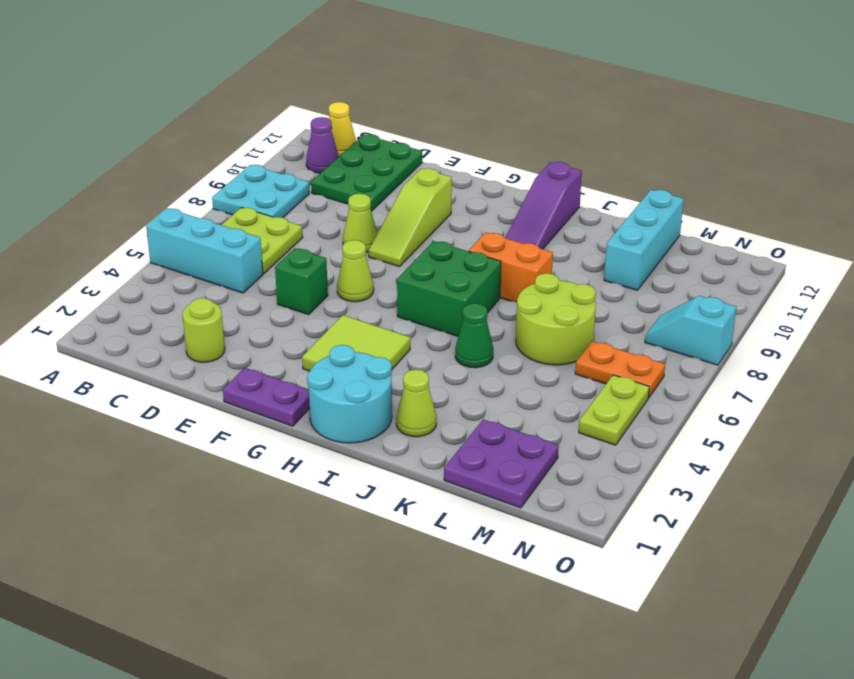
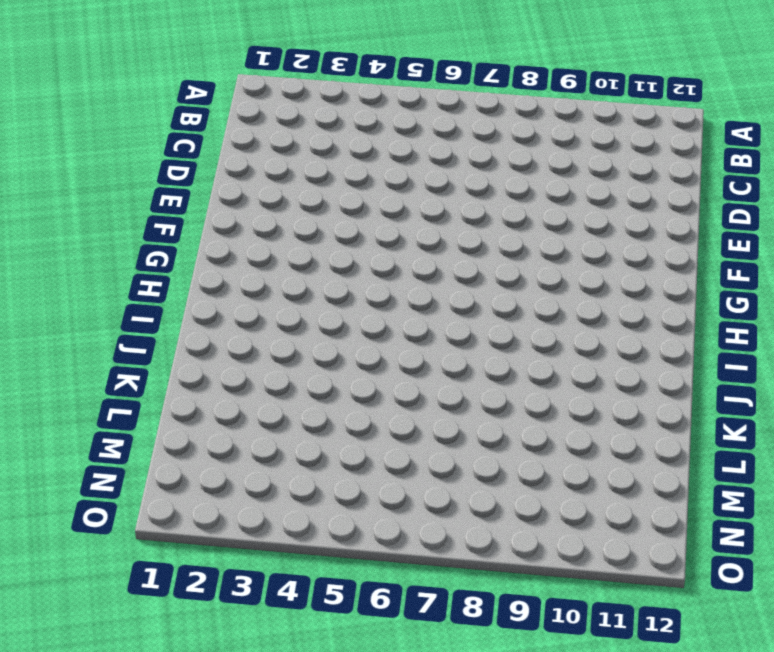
none -> cyan 1x3 brick [146,208,263,293]
none -> cyan 2x2 plate [212,165,309,218]
none -> lime 2x2 plate [222,207,303,274]

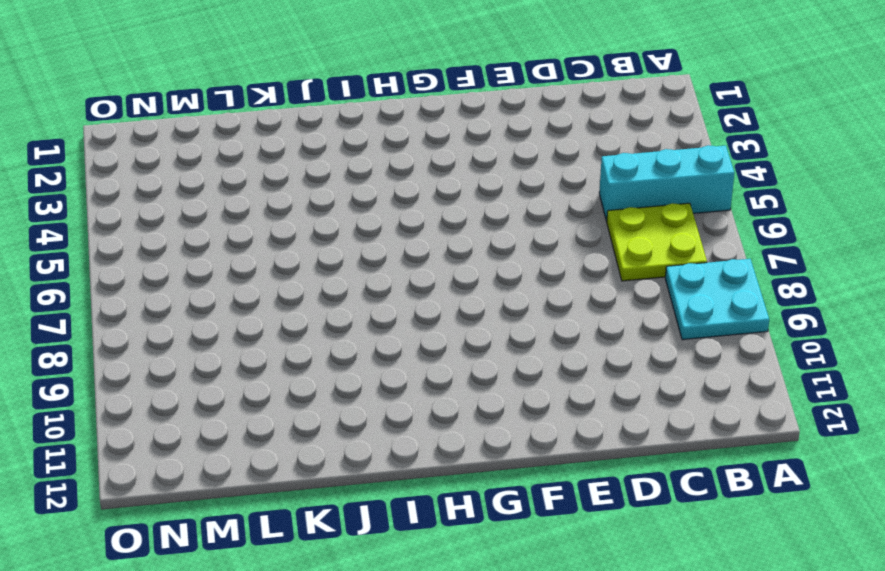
none -> purple 1x1 cone [306,117,339,173]
none -> yellow 1x1 cone [329,102,356,156]
none -> green 2x3 plate [311,134,422,211]

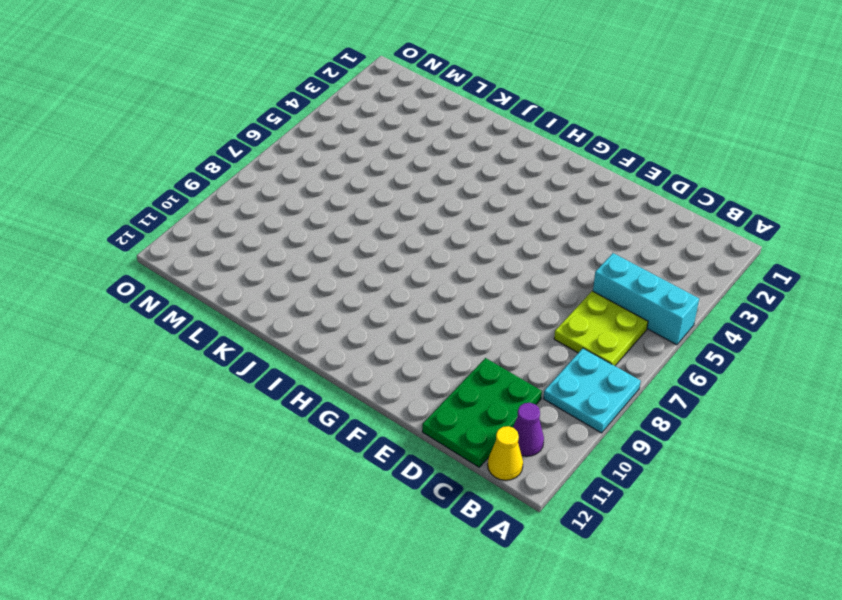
none -> lime 1x1 round brick [183,298,225,362]
none -> green 1x1 brick [275,248,328,315]
none -> lime 1x1 cone [343,194,377,252]

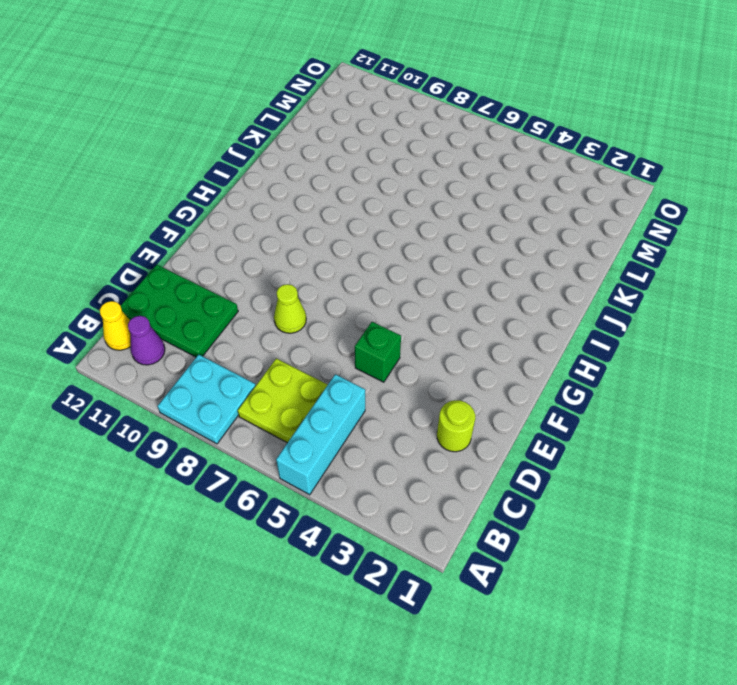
none -> purple 1x2 plate [223,368,310,426]
none -> lime 1x1 cone [337,240,374,302]
none -> lime 1x3 slope [369,168,452,267]

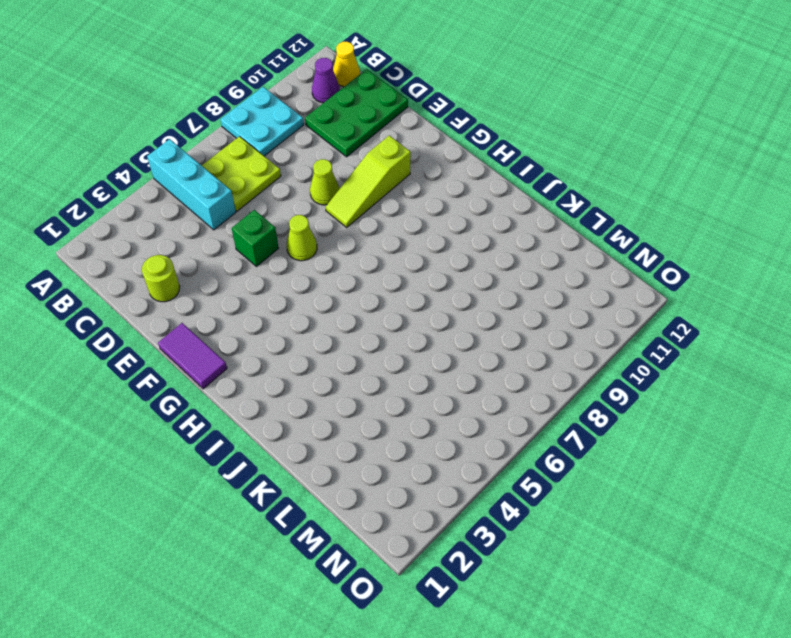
purple 1x2 tile [158,323,227,389] -> purple 1x2 plate [223,368,310,426]
none -> lime 2x2 tile [302,315,410,371]
none -> cyan 2x2 round brick [307,345,392,443]
none -> green 2x2 brick [397,241,501,336]

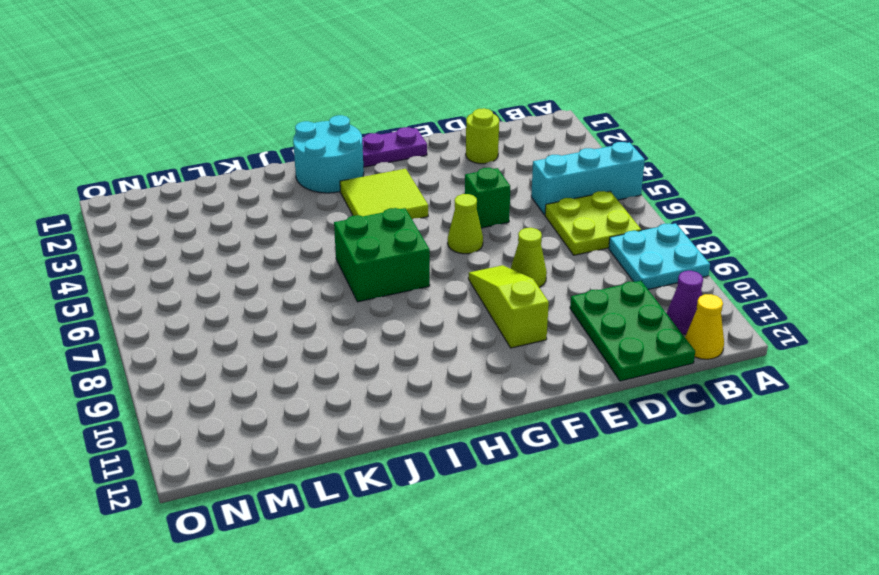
none -> orange 1x2 brick [469,232,553,303]
none -> purple 1x3 slope [505,162,582,249]
none -> lime 1x1 cone [396,369,436,437]

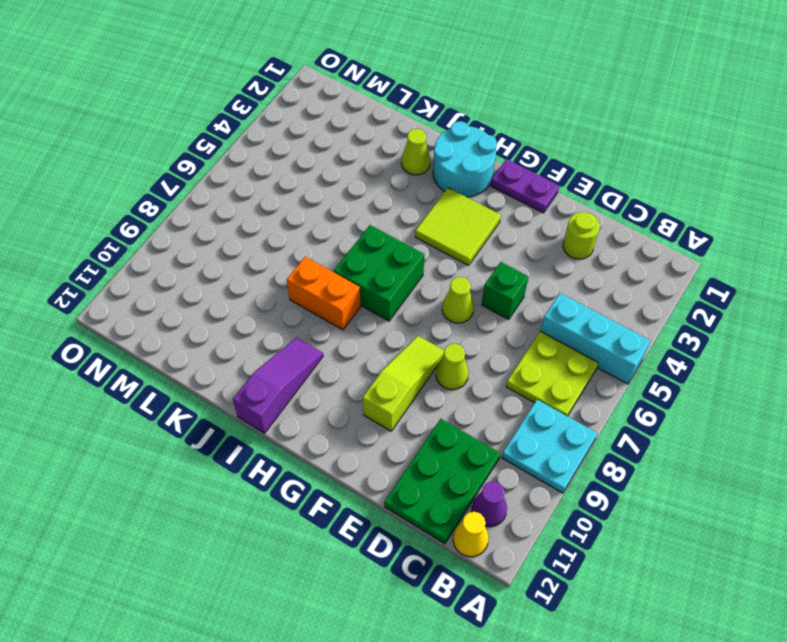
none -> green 1x1 cone [455,303,493,368]
none -> lime 2x2 round brick [516,273,596,365]
none -> purple 2x2 plate [444,419,559,508]

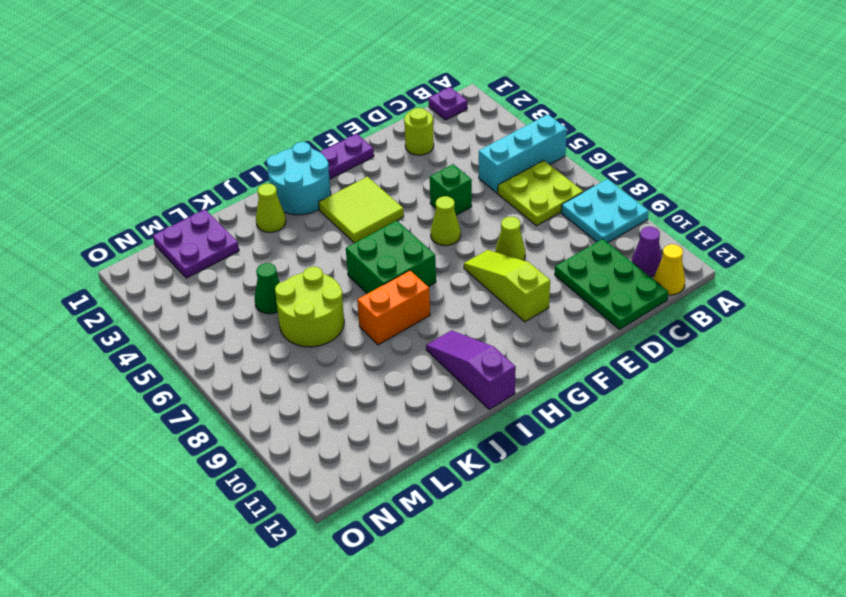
purple 1x1 plate [429,87,467,120] -> none
green 1x1 cone [255,263,280,314] -> green 1x1 cone moved to [455,303,493,368]
none -> cyan 1x3 brick [604,190,684,290]
none -> orange 1x2 plate [575,341,665,398]
none -> lime 1x2 plate [579,375,649,445]

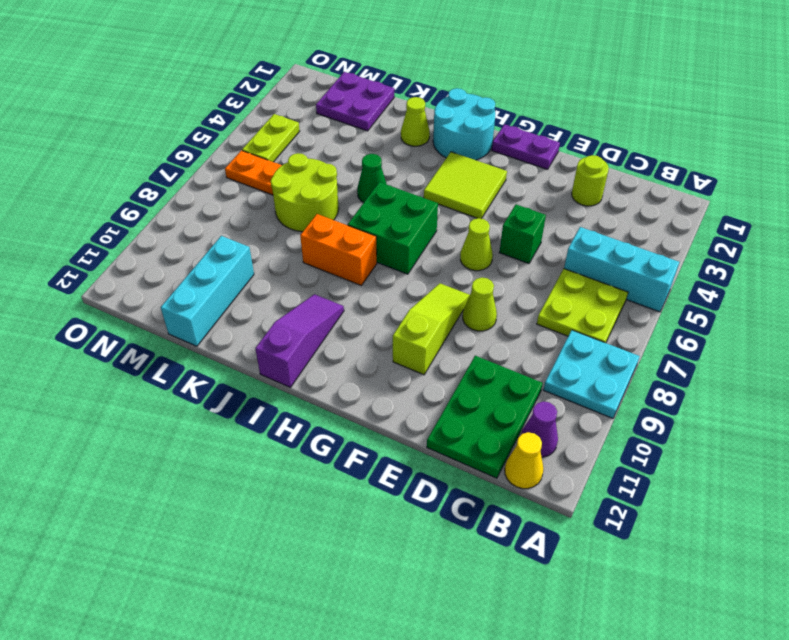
none -> cyan 1x2 slope [645,296,736,365]

